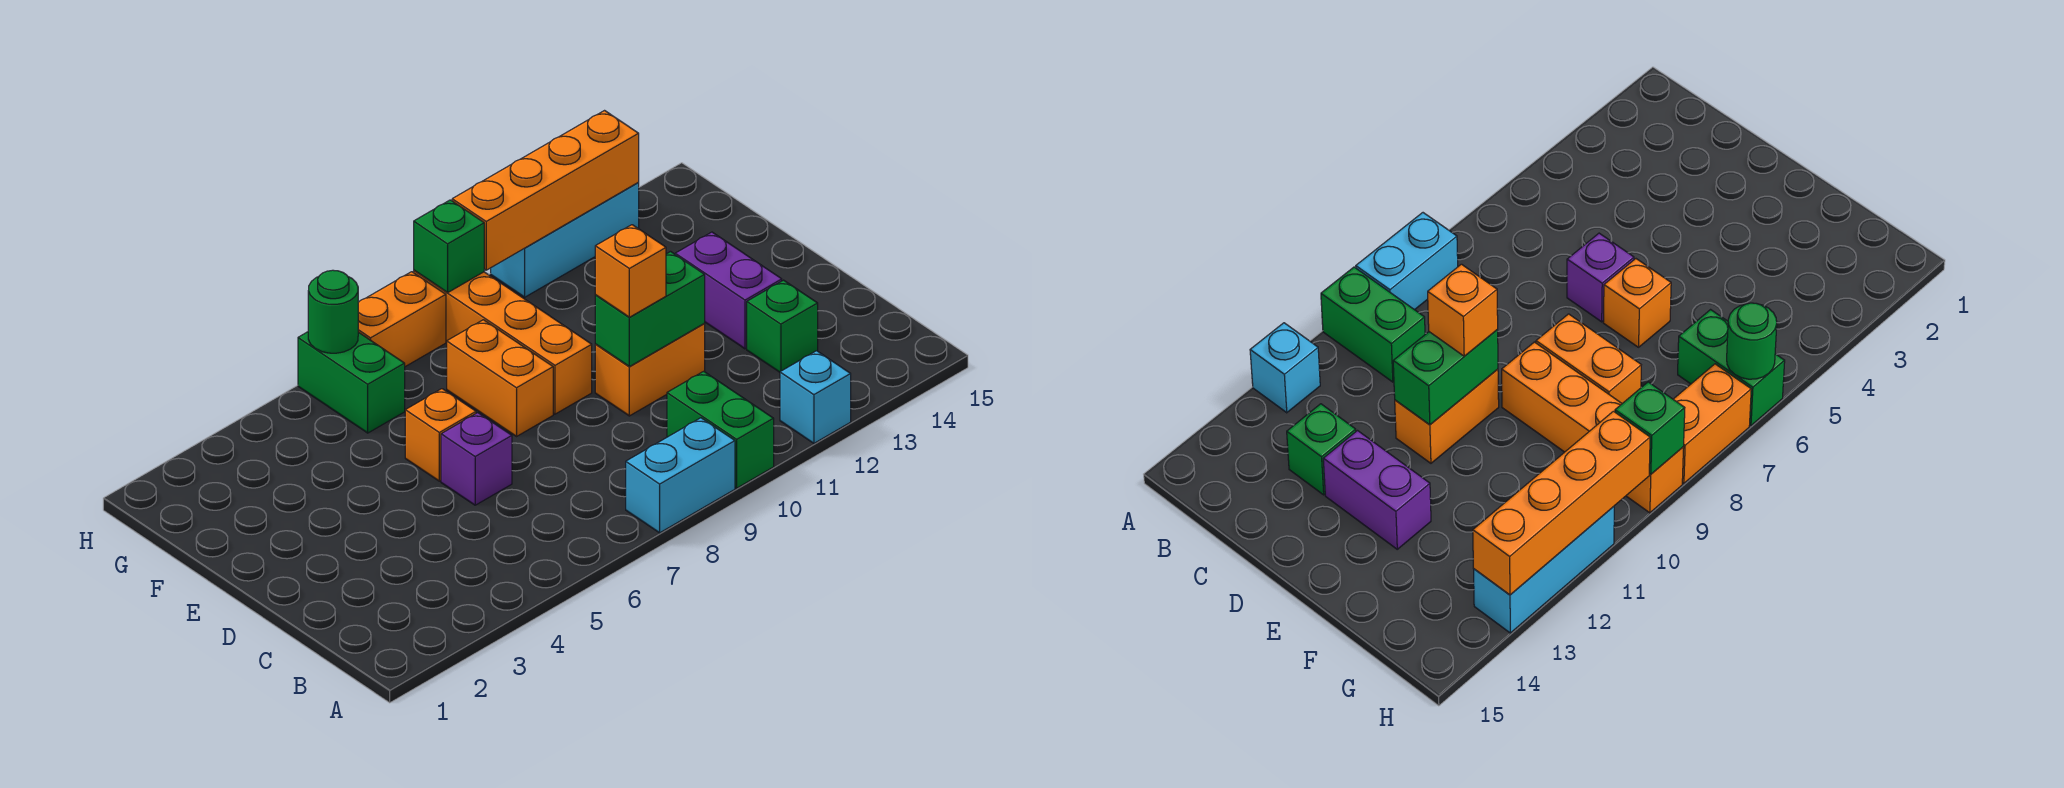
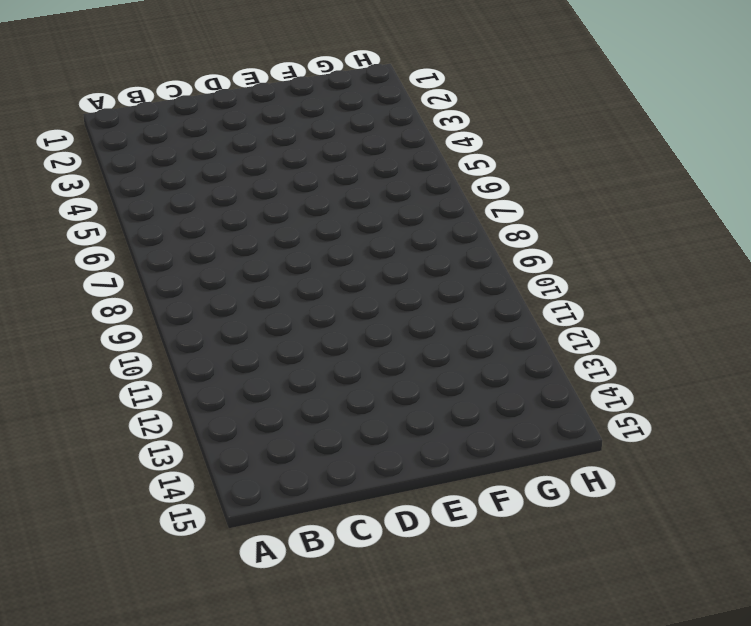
none -> cyan 1x2 brick [626,418,735,533]
none -> green 1x2 brick [667,371,774,488]
none -> cyan 1x1 brick [780,351,851,443]

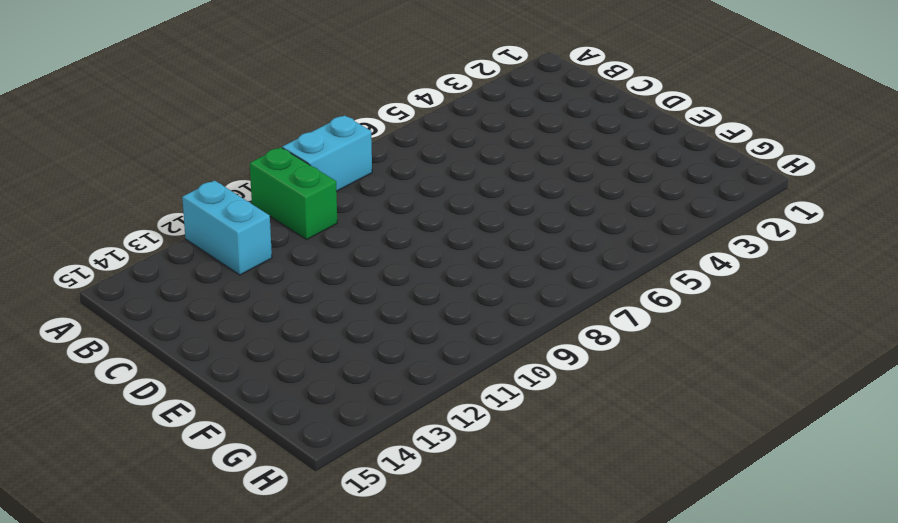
cyan 1x2 brick [182,180,272,275] -> cyan 1x1 brick [780,351,851,443]
none -> green 1x1 brick [747,280,818,372]
none -> purple 1x1 brick [441,413,512,505]
none -> orange 1x2 brick [595,324,705,416]

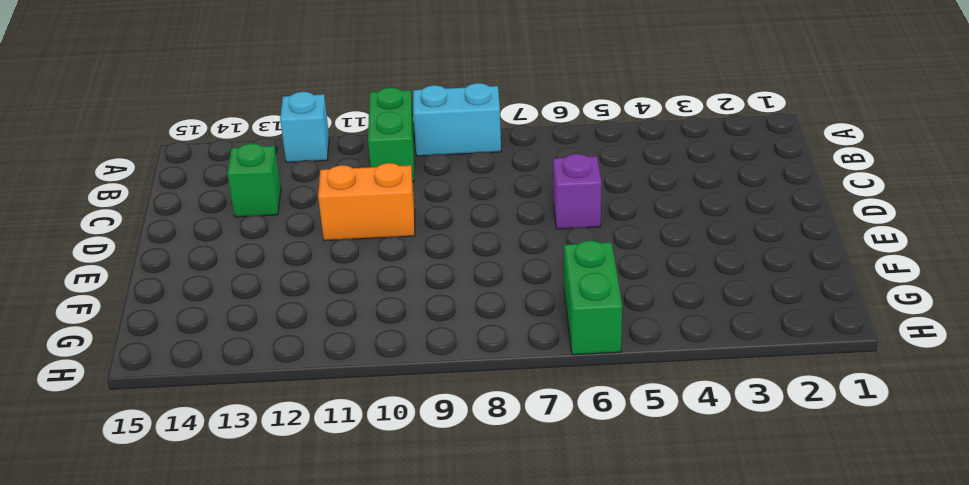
none -> purple 1x2 brick [675,232,782,349]
none -> orange 1x1 brick [405,389,476,481]
none -> orange 1x2 brick [447,320,553,436]

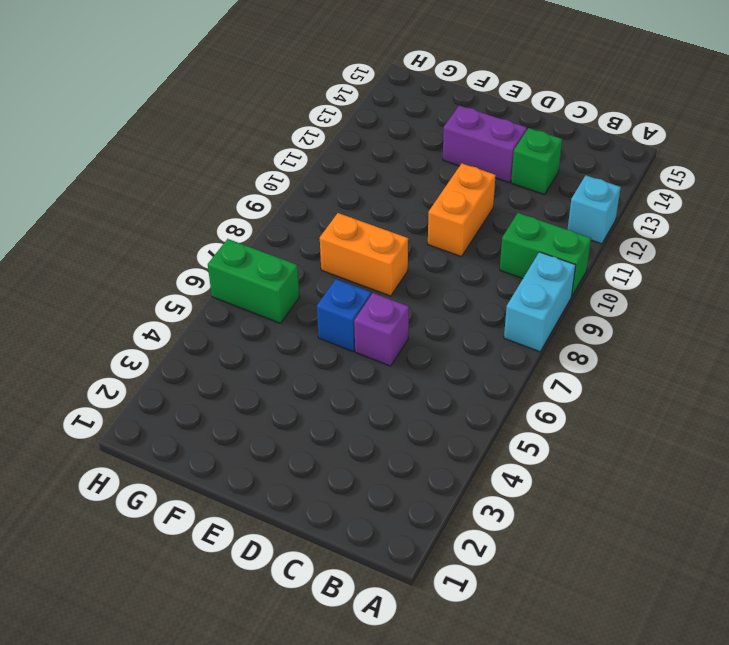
blue 1x1 brick [317,279,371,351] -> orange 1x1 brick [405,389,476,481]
none -> orange 1x4 brick [414,270,592,414]
none -> orange 1x2 brick [358,272,446,367]
none -> cyan 1x3 brick [491,183,639,297]

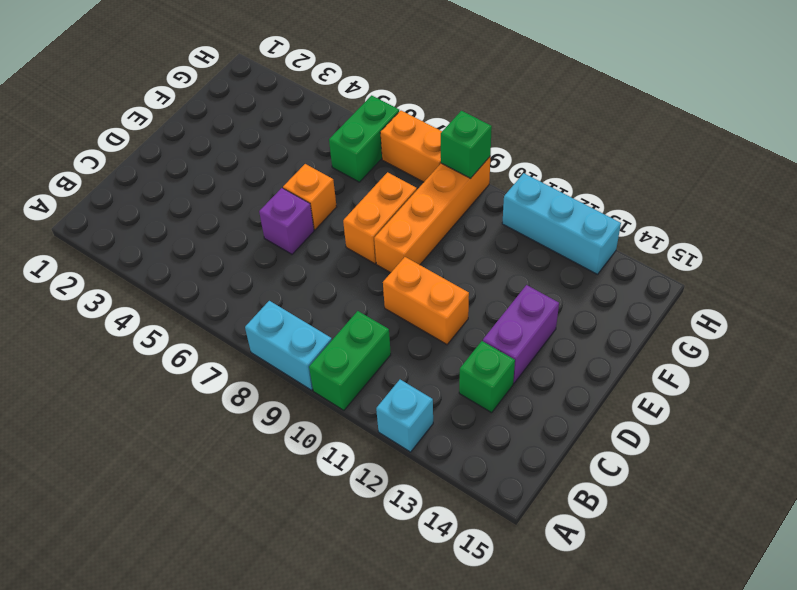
none -> green 1x2 brick [595,252,705,367]
none -> green 1x1 round brick [308,270,358,353]
none -> orange 1x4 brick [452,111,639,270]

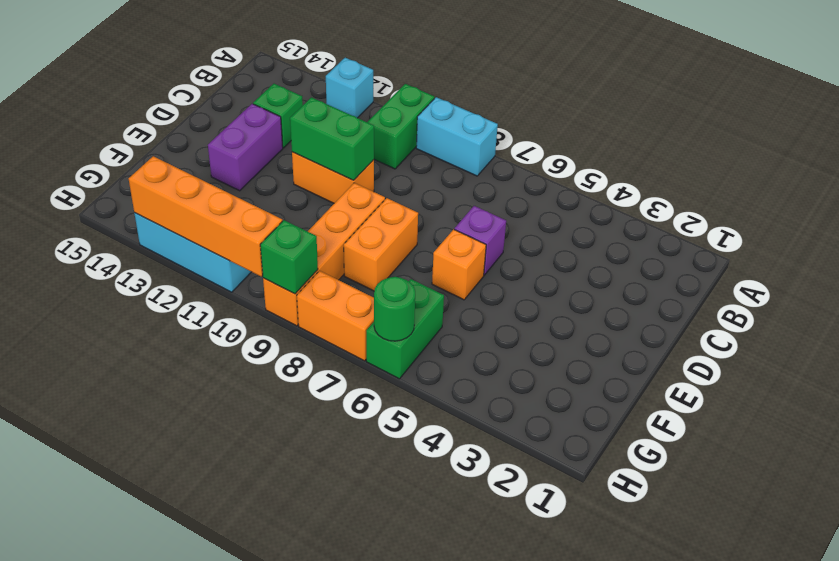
none -> orange 1x1 brick [595,225,666,317]

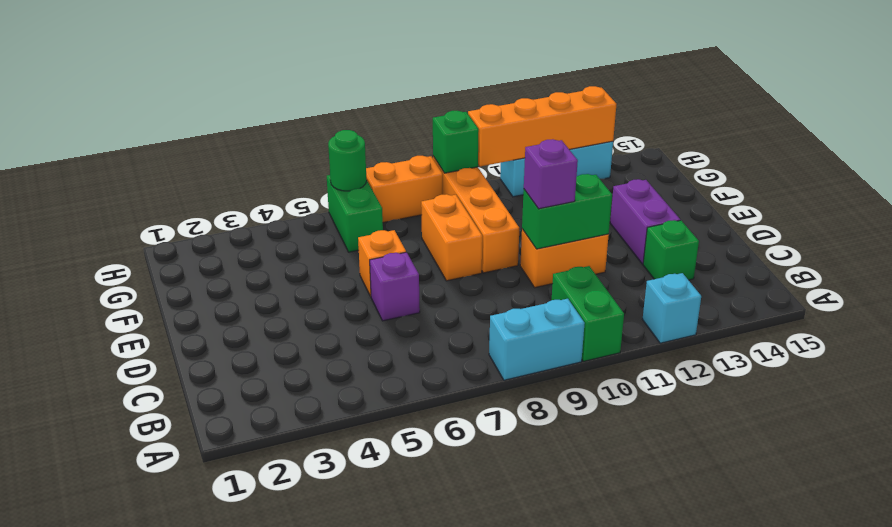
purple 1x1 brick [524,139,578,209] -> orange 1x1 brick [595,225,666,317]

